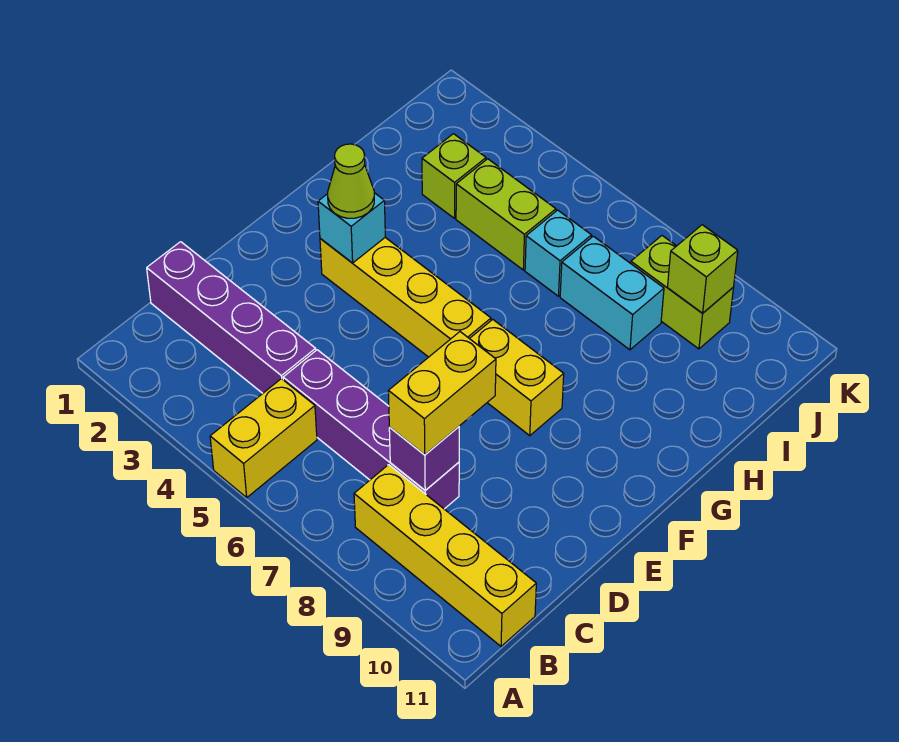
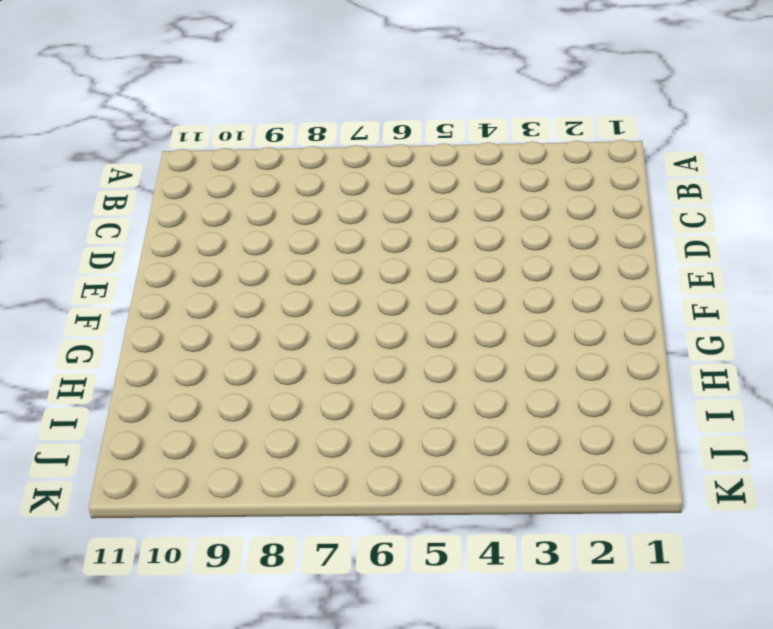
none -> yellow 1x2 brick [210,379,317,498]
none -> yellow 1x4 brick [354,465,536,646]
none -> purple 1x4 brick [147,242,316,393]

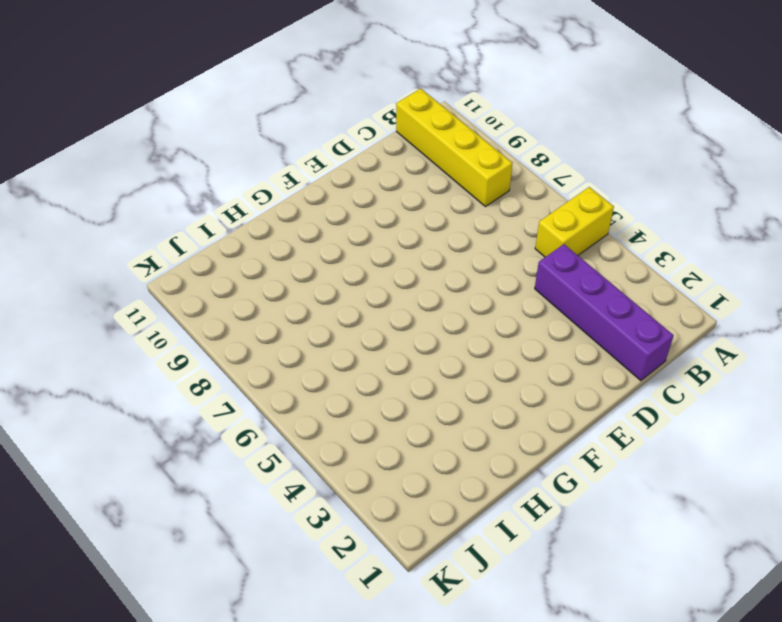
none -> purple 1x4 brick [283,350,459,509]
none -> yellow 1x4 brick [320,238,491,357]
none -> yellow 1x2 brick [470,319,564,436]

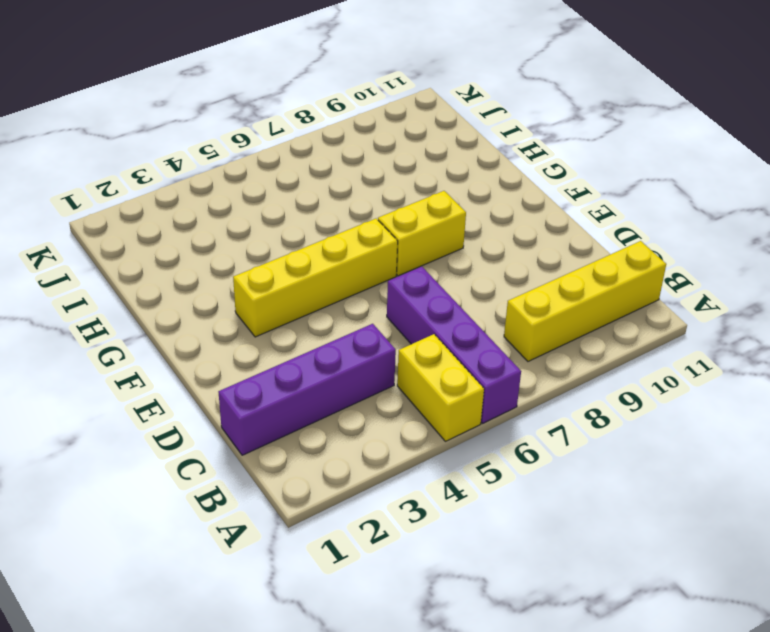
purple 1x4 brick [387,266,521,423] -> purple 1x4 brick turned to [283,350,459,509]
none -> lime 1x1 brick [422,134,486,218]
none -> lime 1x2 brick [456,159,556,270]
none -> cyan 1x1 brick [525,210,592,296]

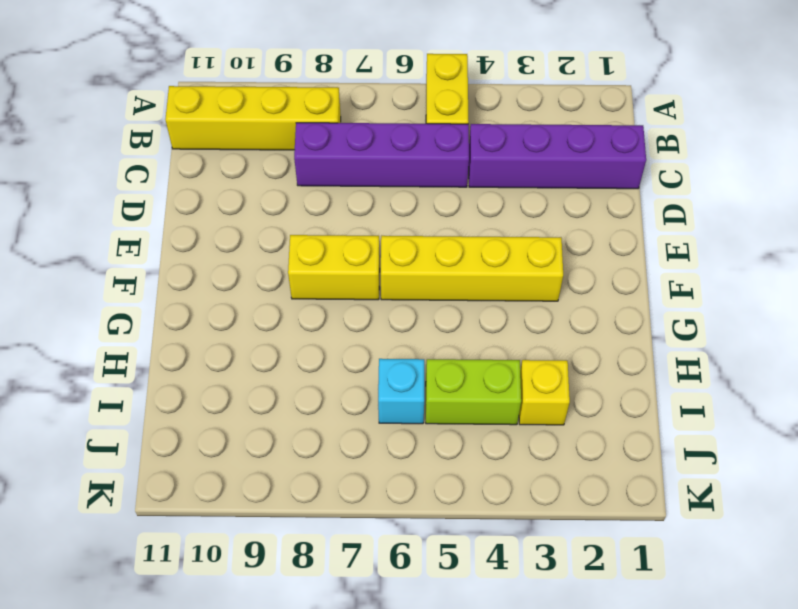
yellow 1x1 brick [519,360,570,425] -> lime 1x1 brick [422,134,486,218]
none -> cyan 1x2 brick [560,236,664,350]
none -> lime 1x2 brick [631,236,734,349]
none -> purple 1x1 brick [389,427,459,490]

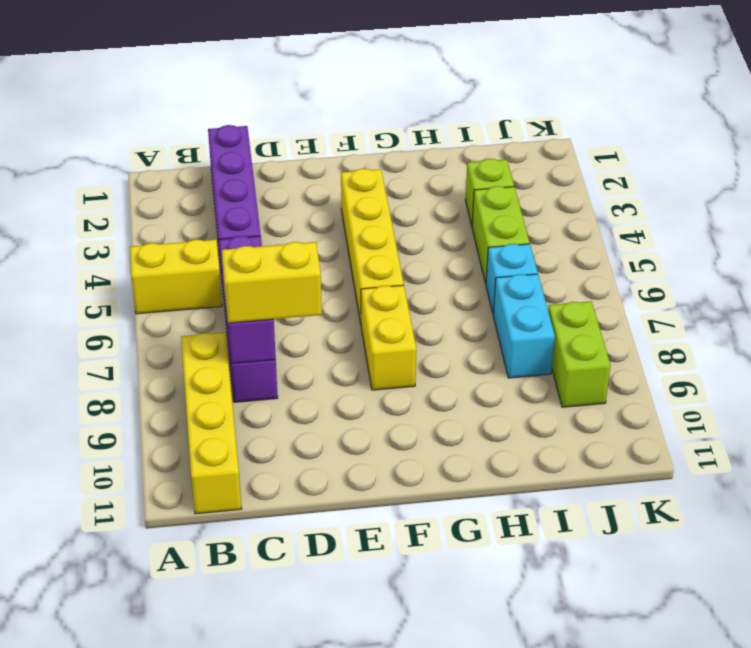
none -> cyan 1x1 brick [318,193,385,263]
none -> lime 1x1 brick [667,225,738,313]
none -> lime 1x1 cone [328,144,374,218]

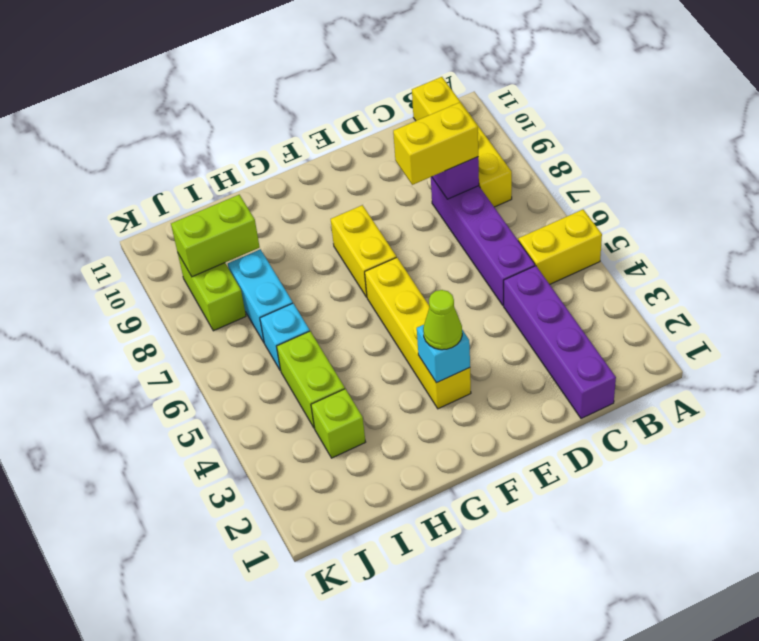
lime 1x2 brick [171,195,260,277] -> lime 1x1 brick [667,225,738,313]

